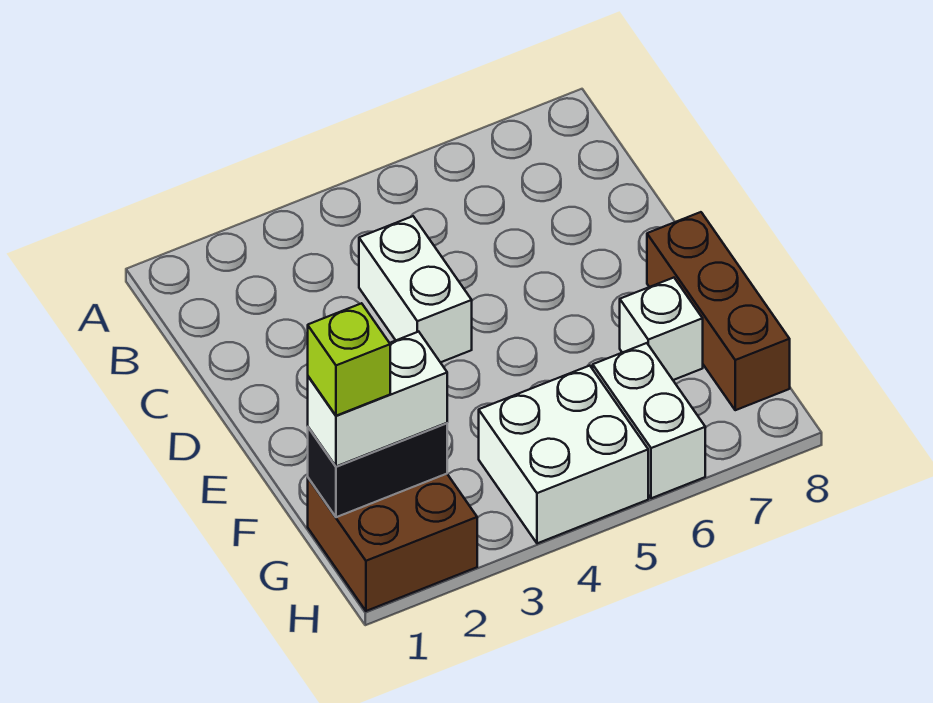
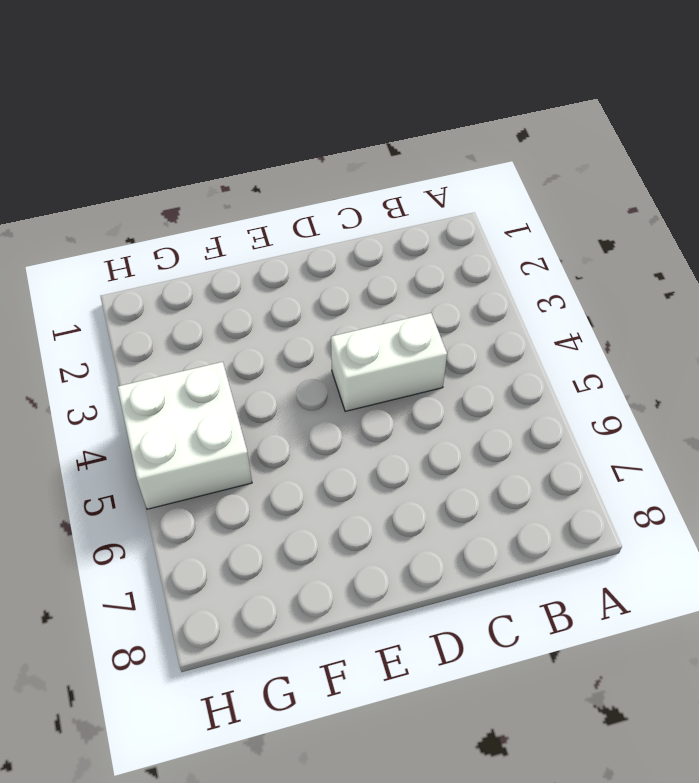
none -> brown 1x3 brick [647,212,790,410]
none -> white 1x1 brick [620,278,703,380]

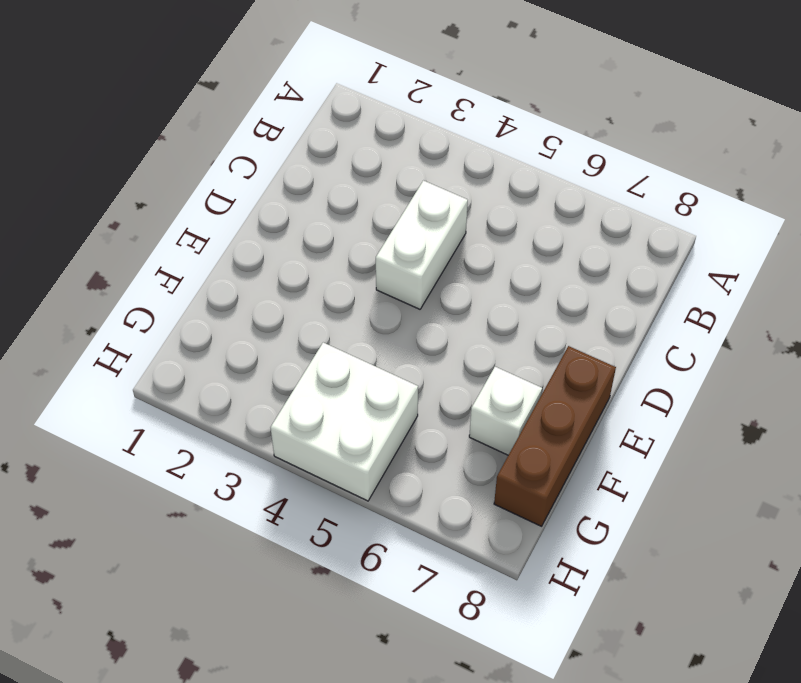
none -> brown 2x2 brick [308,474,477,611]
none -> white 1x2 brick [593,343,705,498]

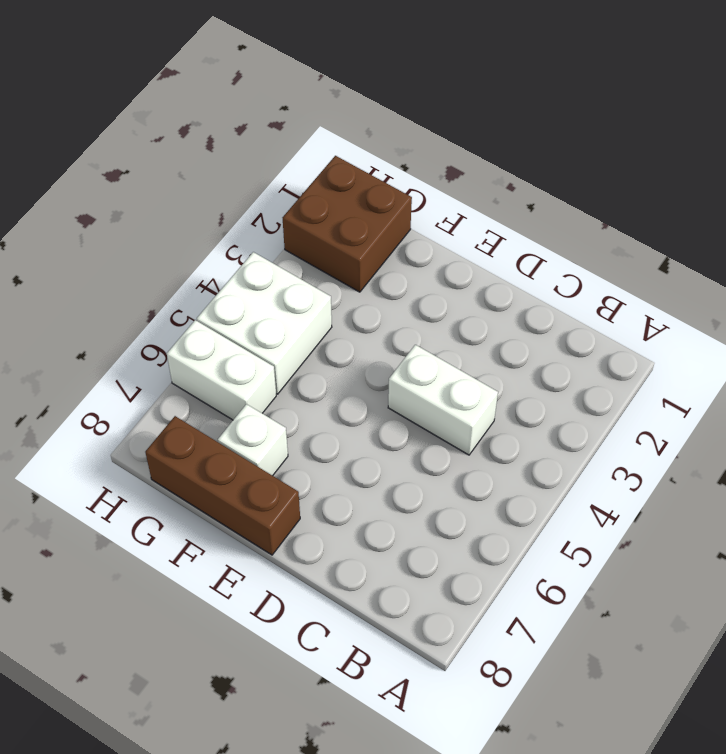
none -> black 1x2 brick [308,423,447,517]
none -> white 1x2 brick [308,332,447,466]

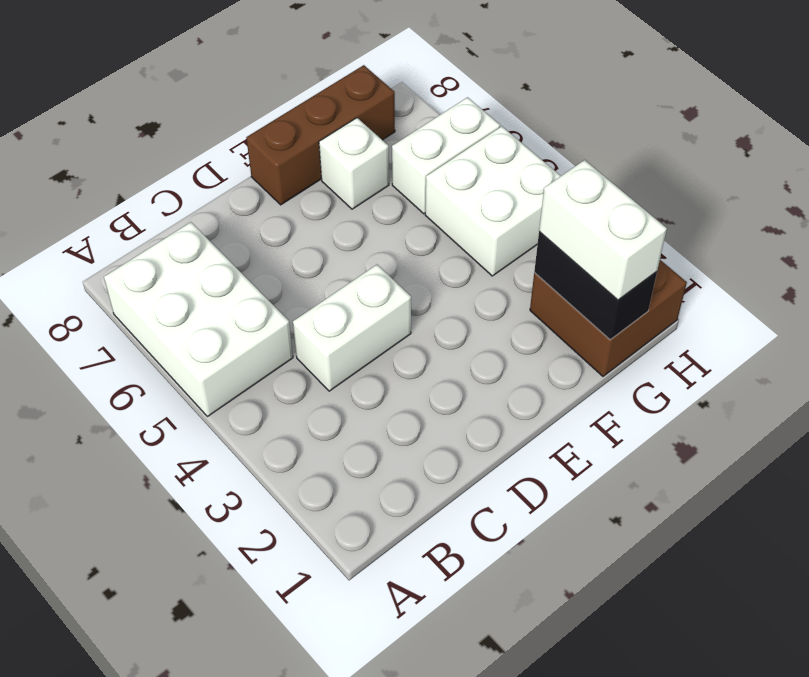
white 2x3 brick [104,222,293,417] -> none
none -> lime 1x1 brick [308,303,390,416]

